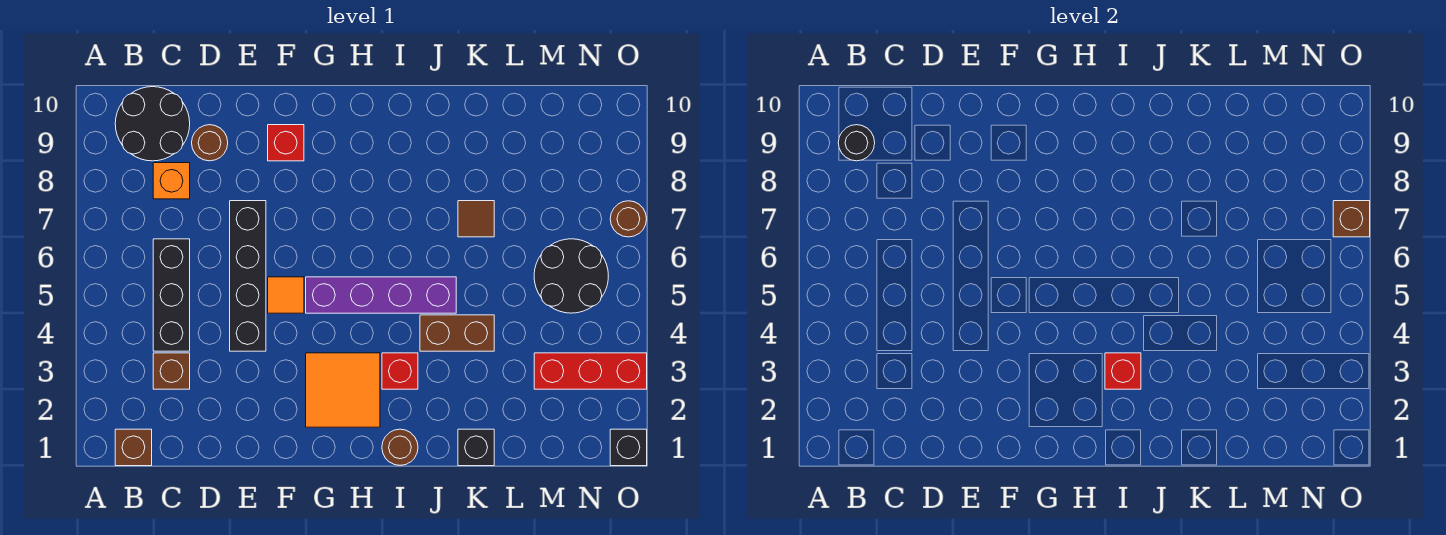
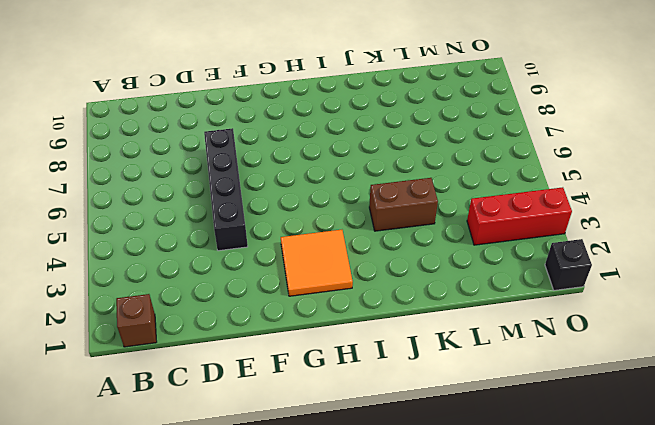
none -> black 2x2 round brick [115,87,190,161]
none -> brown 1x1 brick [153,353,190,389]
none -> black 1x3 brick [153,239,190,351]

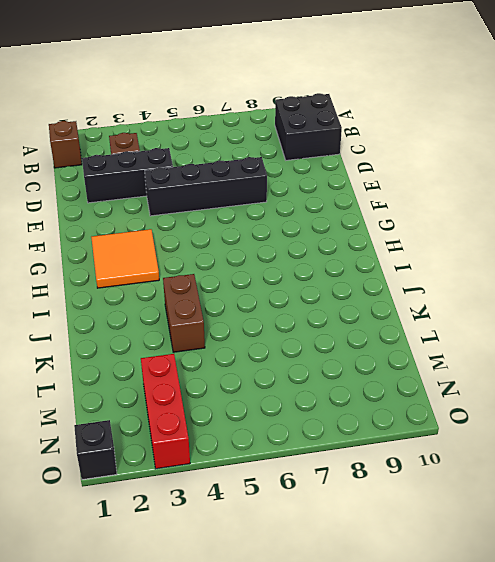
black 2x2 brick [275,93,342,160] -> black 2x2 round brick [115,87,190,161]
black 1x3 brick [82,148,173,203] -> black 1x3 brick moved to [153,239,190,351]
none -> orange 1x1 brick [153,163,190,199]
none -> brown 1x1 round brick [192,125,228,161]
none -> orange 1x1 tile [268,277,304,313]

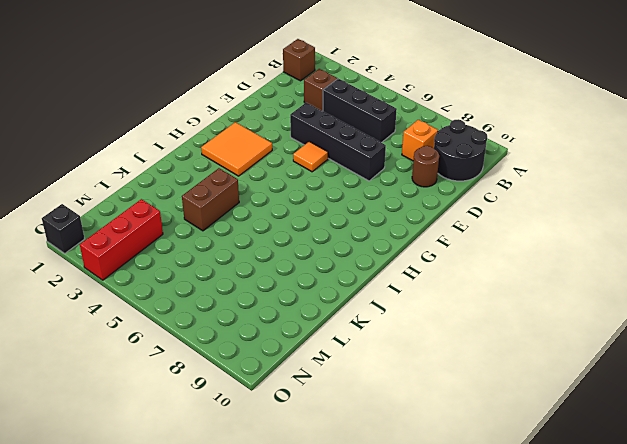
none -> red 1x1 brick [268,125,304,161]
none -> purple 1x4 brick [306,277,456,313]
none -> brown 1x1 round brick [382,429,418,465]

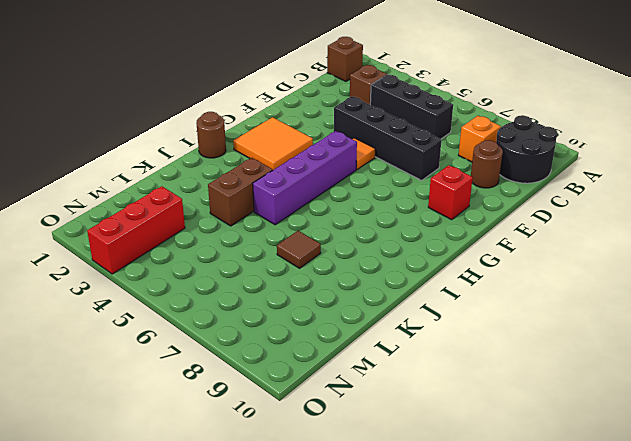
none -> red 1x1 brick [382,353,418,389]
none -> black 1x1 brick [458,429,494,466]
none -> black 2x2 round brick [534,239,608,313]

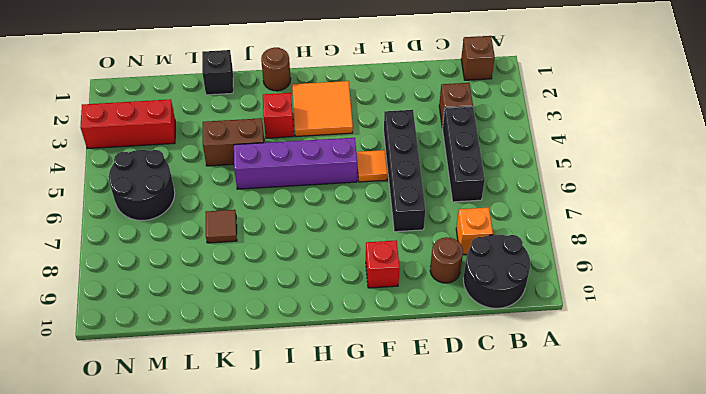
none -> black 1x1 brick [610,429,647,466]
none -> brown 1x1 round brick [610,201,647,237]
none -> black 1x1 round brick [838,125,875,161]

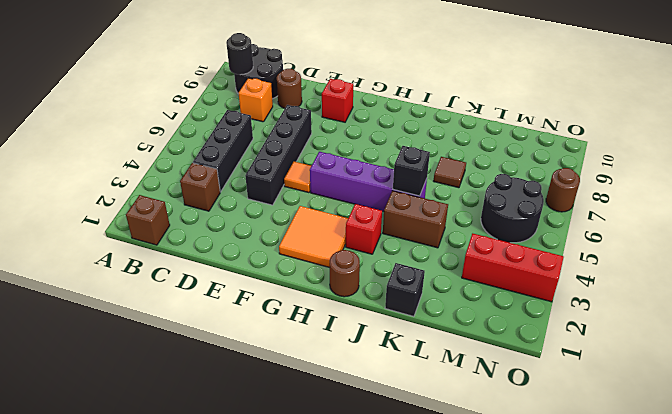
black 1x1 brick [393,146,430,196] -> black 1x1 brick moved to [610,429,647,466]
none -> red 1x1 brick [1105,353,1141,389]
none -> brown 1x1 brick [1333,201,1370,237]

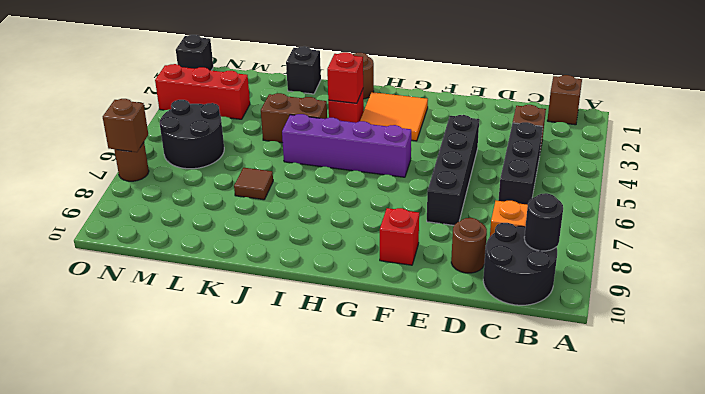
none -> orange 1x1 tile [268,277,304,313]

